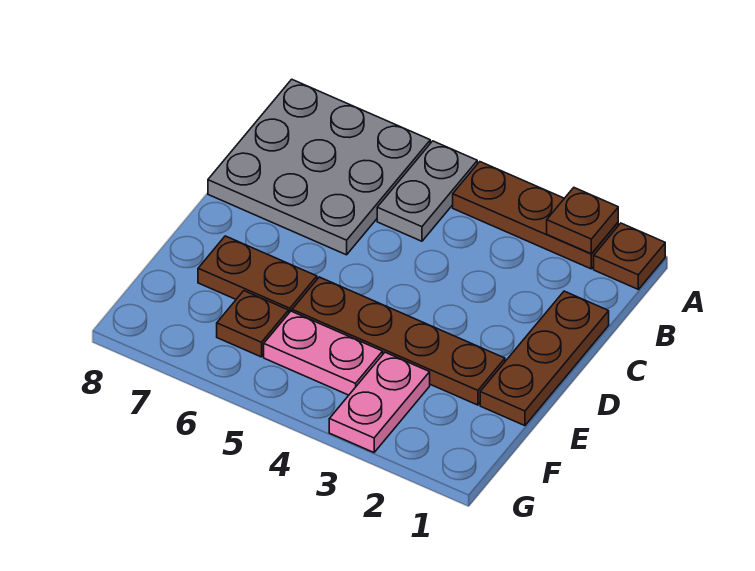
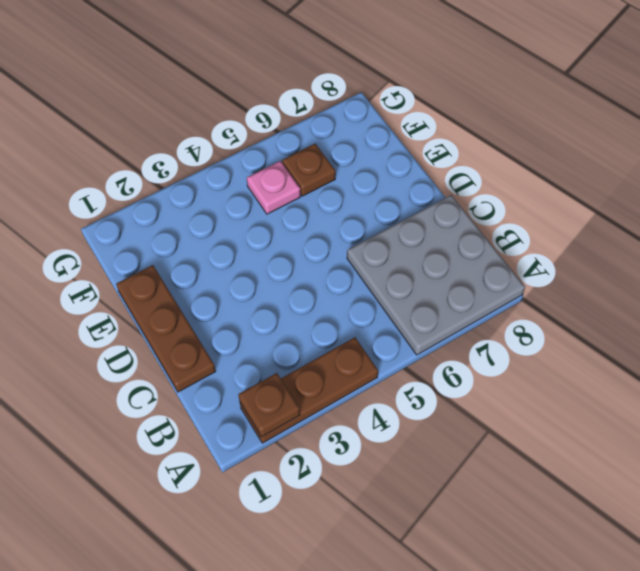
pink 1x1 plate [247,161,301,214] -> pink 1x2 plate [264,311,383,395]
none -> brown 1x1 plate [594,223,665,289]
none -> grey 1x2 plate [377,141,477,241]

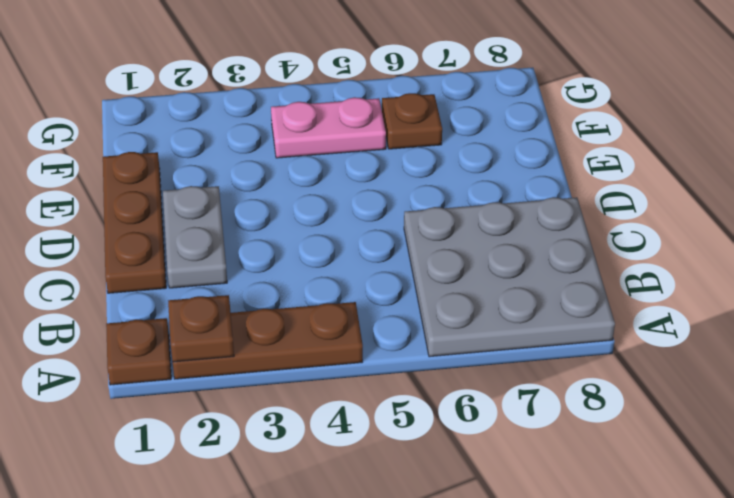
grey 1x2 plate [163,186,227,288] -> grey 1x2 plate moved to [377,141,477,241]
none -> brown 1x4 plate [292,277,505,405]
none -> brown 1x2 plate [198,236,317,313]

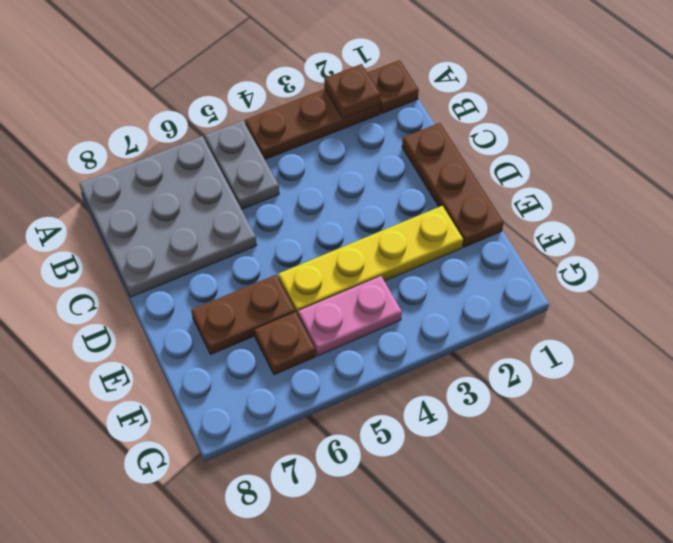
yellow 1x4 plate [278,206,463,315] -> brown 1x4 plate [292,277,505,405]
none -> pink 1x2 plate [329,352,430,452]

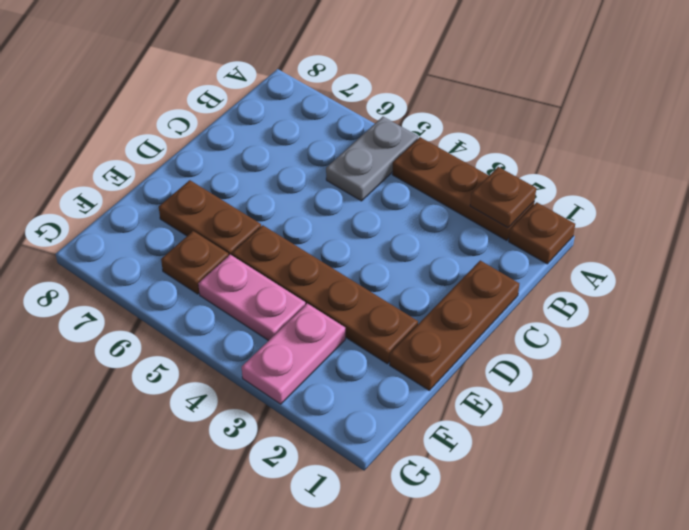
none -> grey 3x3 plate [208,79,430,255]

